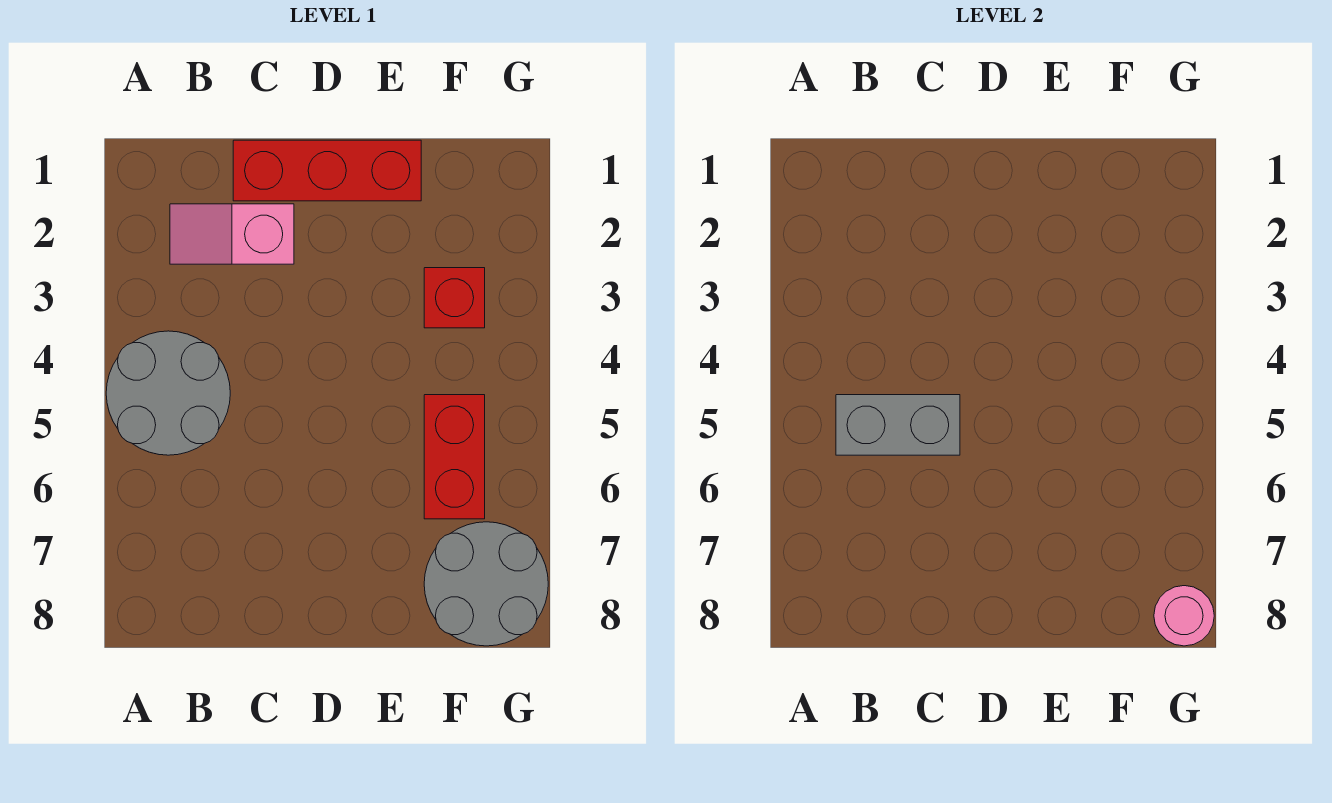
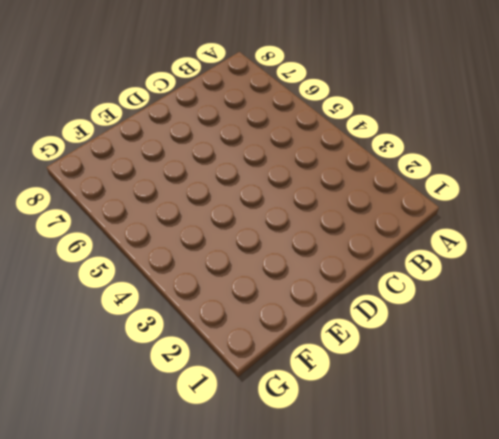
none -> grey 2x2 round brick [106,331,230,455]
none -> pink 1x2 slope [170,204,294,264]

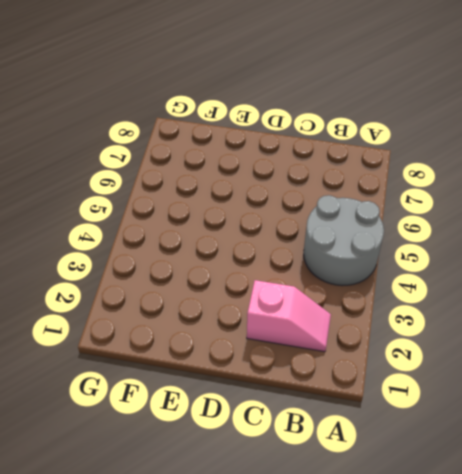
none -> red 1x3 brick [233,140,421,201]
none -> red 1x1 brick [424,268,485,328]

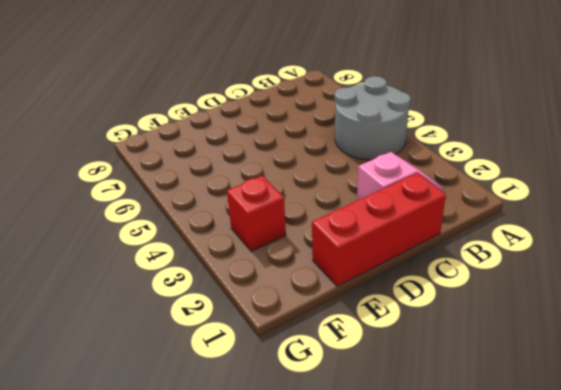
none -> red 1x2 brick [424,395,485,519]
none -> grey 2x2 round brick [424,522,548,646]

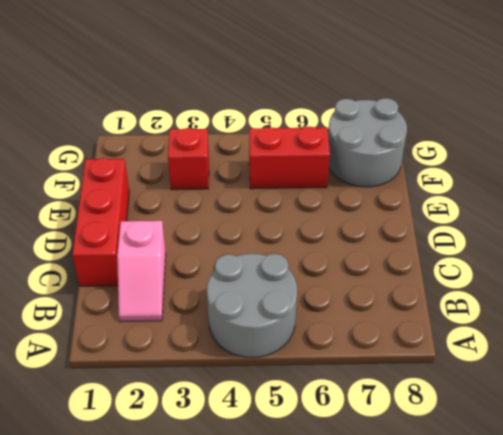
none -> grey 1x2 brick [836,395,960,455]
none -> pink 1x1 round brick [1154,586,1214,646]

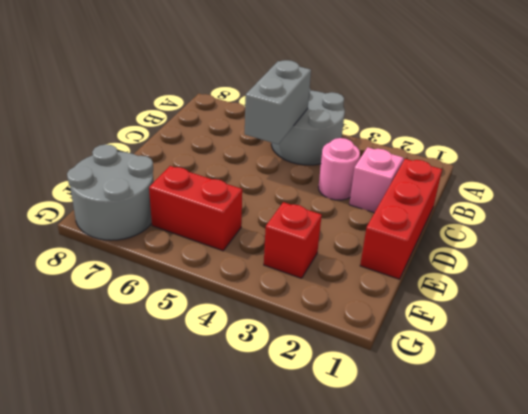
pink 1x1 round brick [319,138,360,200] -> pink 1x1 round brick moved to [1154,586,1214,646]

